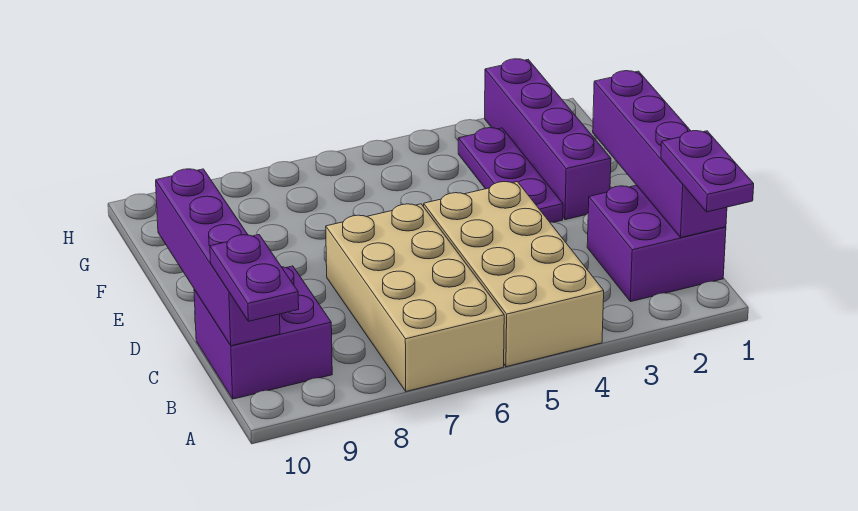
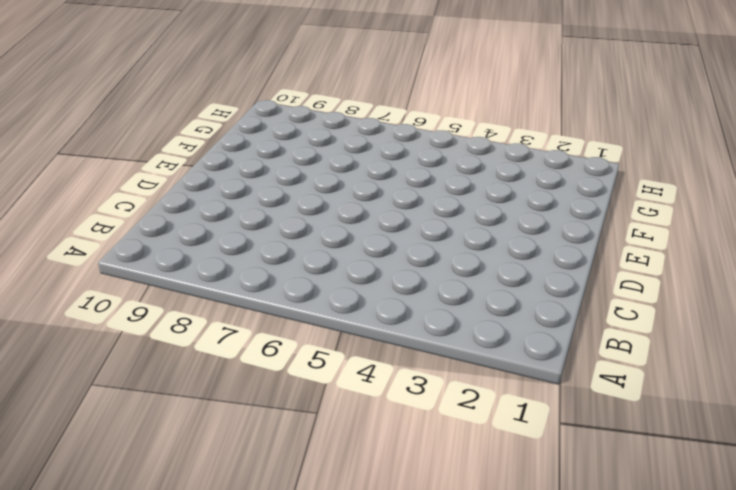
none -> tan 2x4 brick [424,182,604,367]
none -> tan 2x4 brick [326,204,504,391]

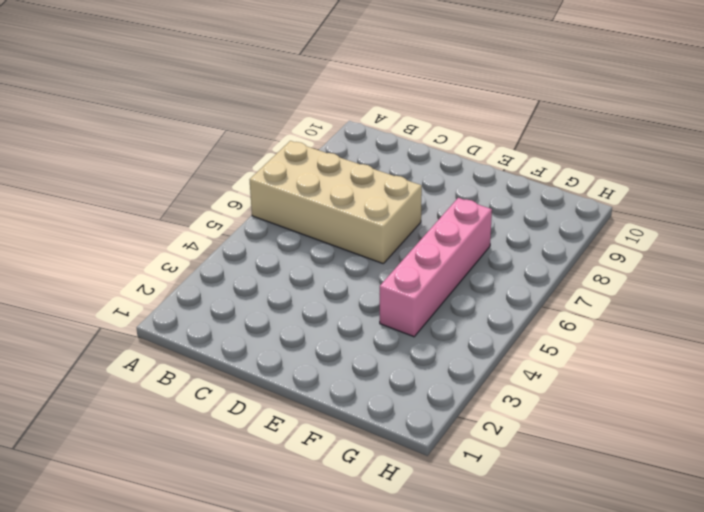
pink 1x4 brick [380,198,492,337] -> none
none -> tan 2x4 brick [424,182,604,367]
none -> purple 2x2 brick [587,185,726,302]

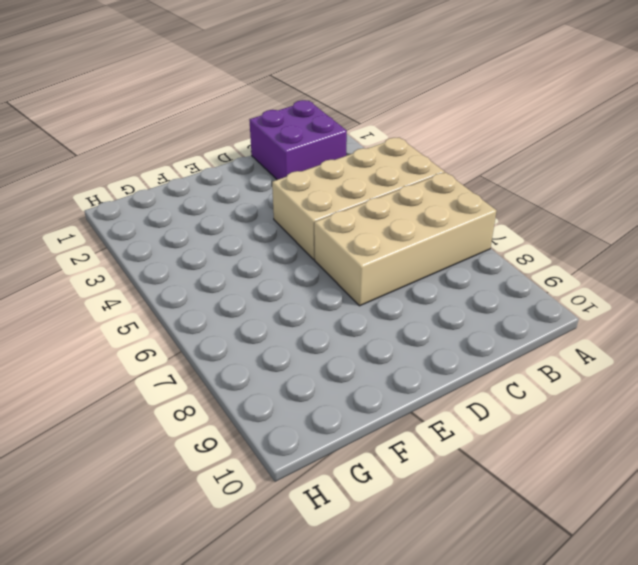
none -> purple 2x2 brick [194,266,332,399]
none -> purple 1x4 brick [485,59,611,220]

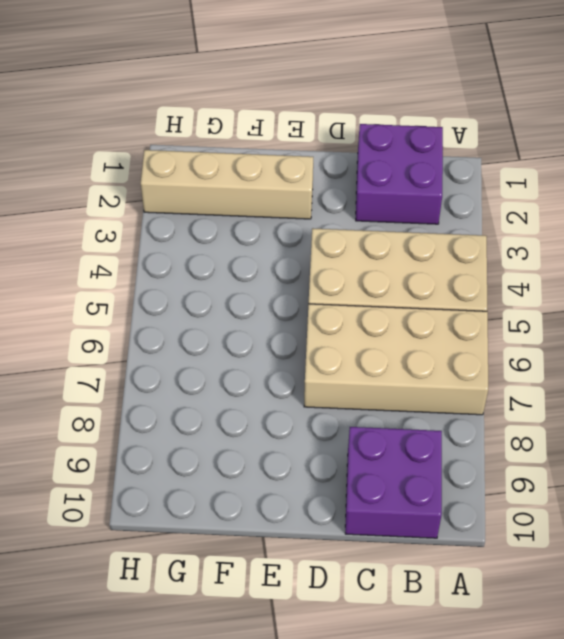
tan 1x4 brick [141,150,313,219] -> purple 1x4 brick [485,59,611,220]
none -> purple 1x3 plate [458,128,563,223]
none -> purple 1x4 brick [593,71,727,238]

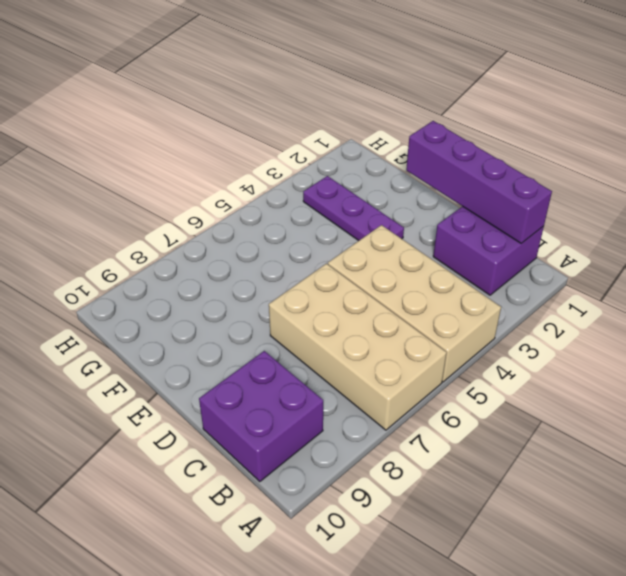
none -> purple 1x4 brick [485,59,611,220]
none -> purple 1x4 brick [156,169,280,346]

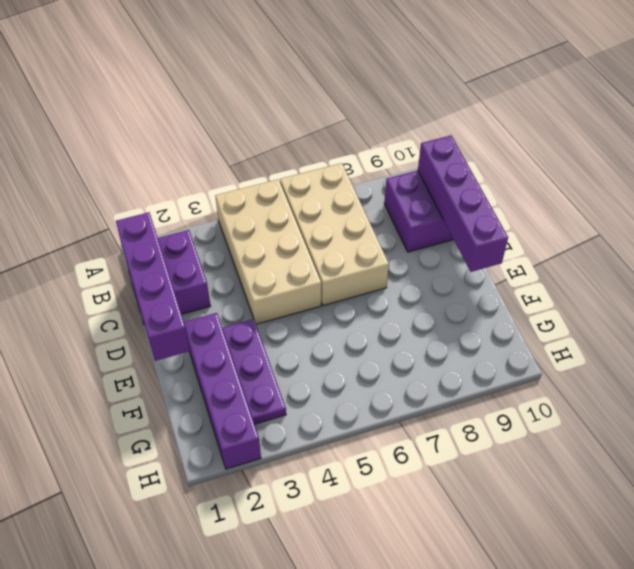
none -> purple 1x2 plate [661,131,754,212]
none -> purple 1x2 plate [210,235,299,321]

